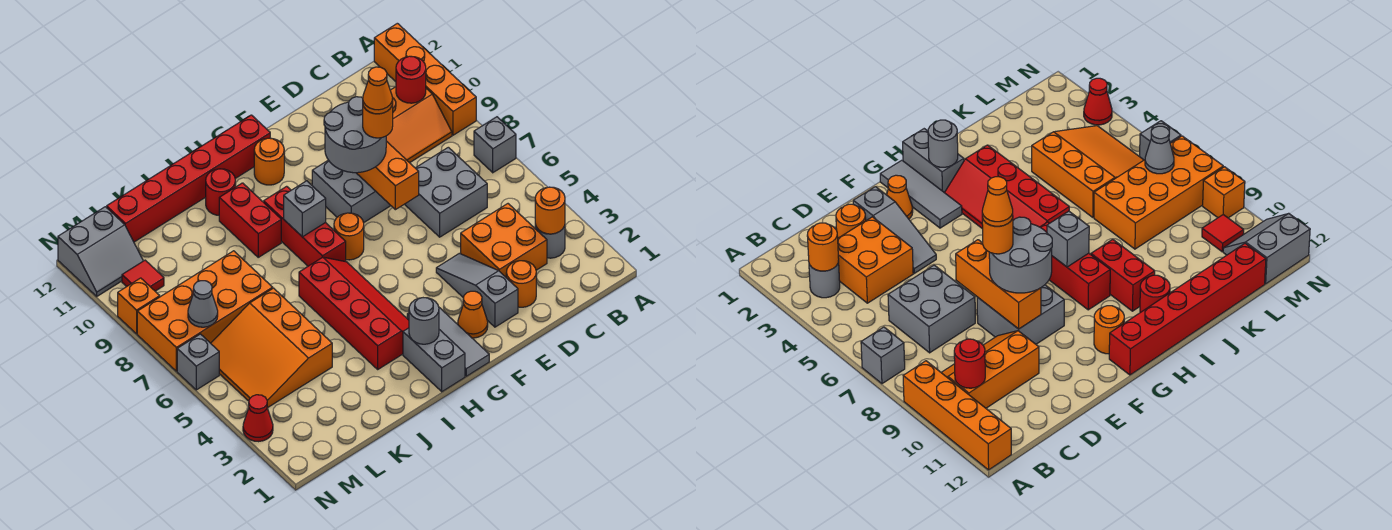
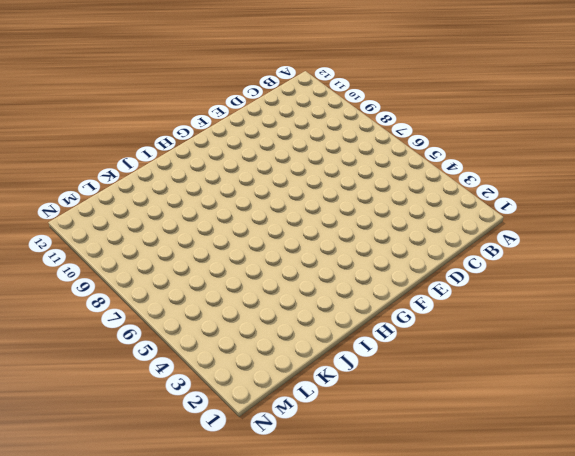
none -> grey 1x1 brick [474,117,516,173]
none -> orange 1x4 brick [374,23,476,135]
none -> grey 1x1 round brick [535,225,565,258]
none -> orange 2x3 slope [386,87,452,163]

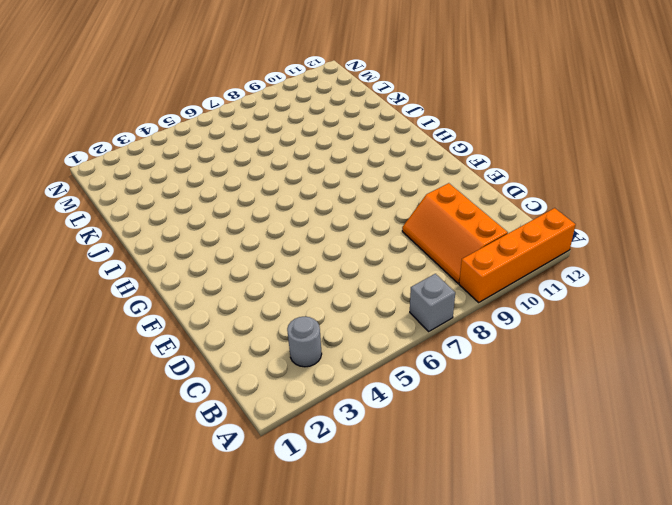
none -> orange 2x2 brick [461,204,547,277]
none -> grey 2x2 brick [405,147,487,237]
none -> orange 1x1 round brick [506,261,536,307]
none -> grey 1x3 slope [436,253,518,327]

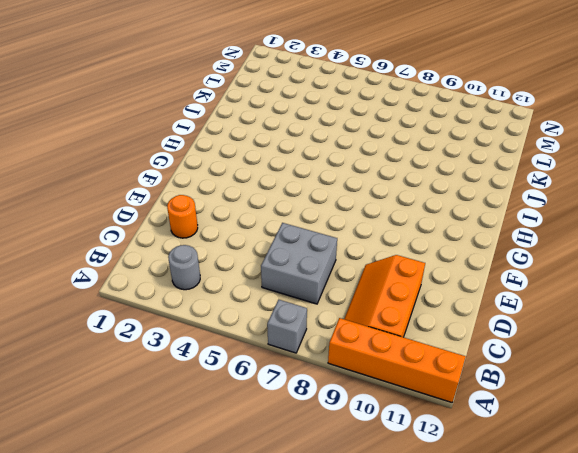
none -> orange 2x2 brick [461,204,547,277]
none -> grey 1x3 slope [436,253,518,327]
none -> grey 2x2 brick [312,160,391,223]
none -> orange 1x1 cone [458,291,488,338]

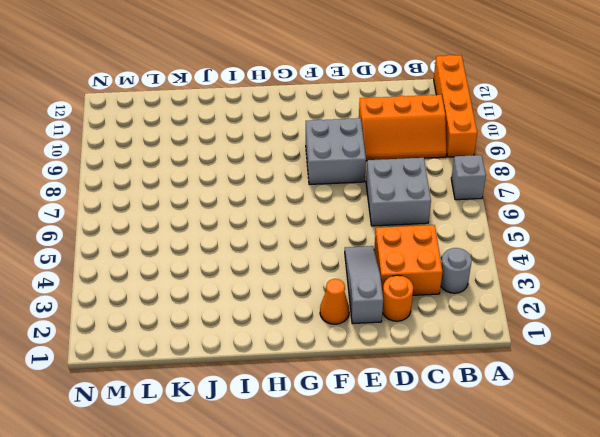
none -> grey 1x3 tile [407,308,489,376]
none -> orange 1x1 round brick [334,213,364,260]
none -> orange 1x1 round brick [254,138,284,185]
none -> red 1x6 brick [107,115,270,242]

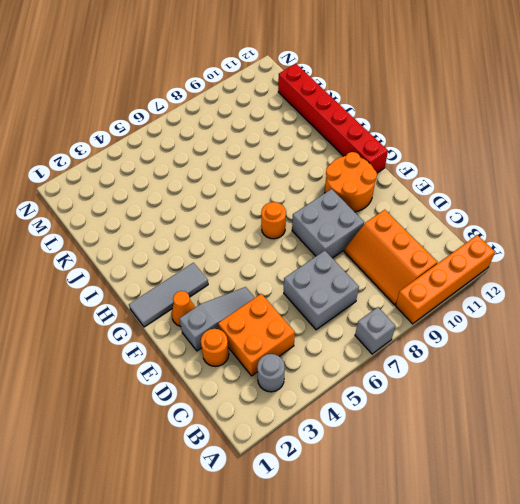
orange 2x2 round brick [325,152,377,212] -> orange 1x1 round brick [254,138,284,185]
none -> grey 1x2 brick [403,328,465,392]
none -> red 2x4 slope [299,257,409,369]
none -> red 1x3 brick [264,186,346,266]
none -> red 1x2 brick [219,183,281,257]

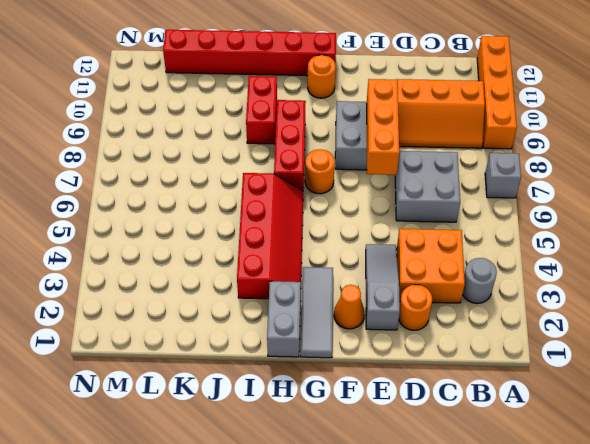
none -> red 1x1 round brick [206,169,235,215]
none -> orange 3x3 slope [211,288,332,408]
none -> orange 2x4 brick [137,251,273,371]
none -> red 1x1 tile [122,260,164,291]

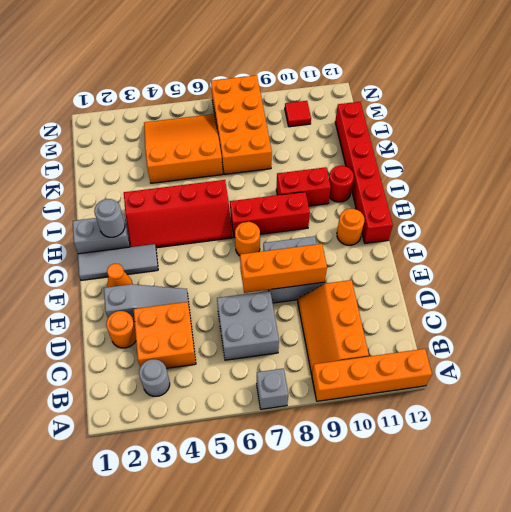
none -> grey 2x2 slope [58,207,143,296]
none -> red 1x1 cone [243,395,273,442]
none -> grey 1x1 brick [177,334,219,390]
none -> orange 1x1 brick [118,278,160,334]

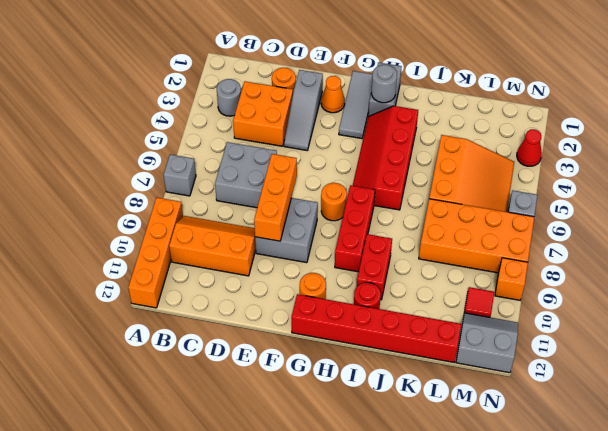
none -> orange 1x1 round brick [535,187,565,234]
none -> red 1x1 round brick [396,56,426,103]
none -> grey 1x1 brick [284,181,326,237]
none -> grey 1x1 cone [188,281,218,327]

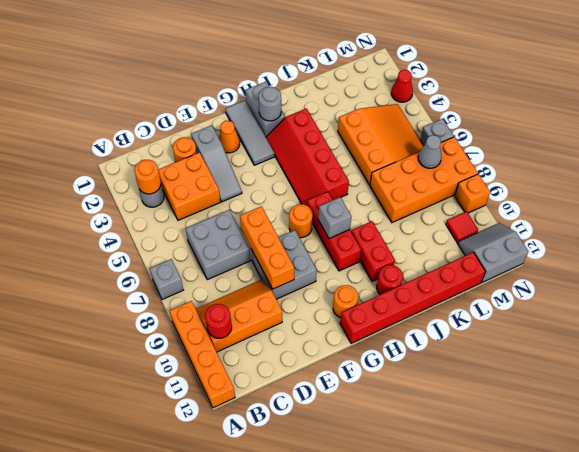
none -> grey 2x2 round brick [324,97,386,173]
none -> orange 1x1 round brick [363,103,393,138]
none -> orange 1x1 cone [363,67,393,114]

